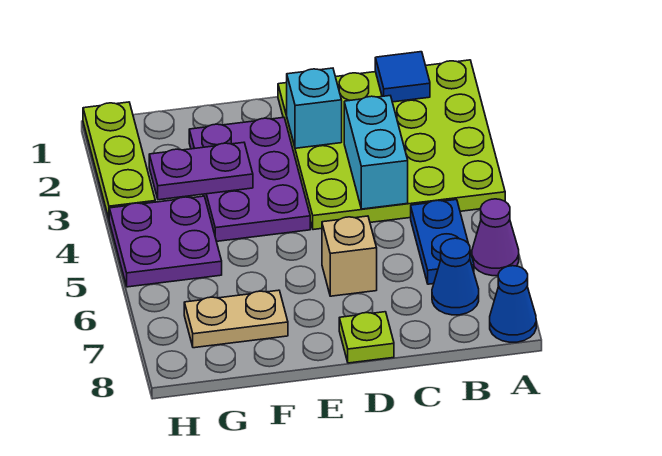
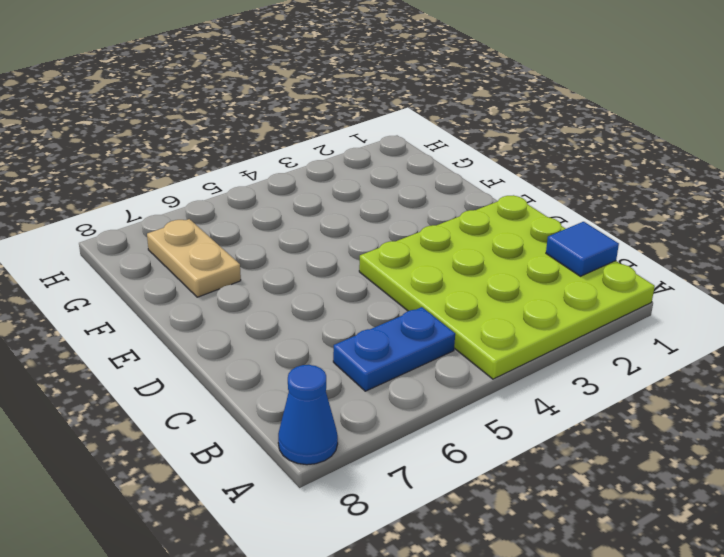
none -> purple 1x1 cone [472,199,519,276]
none -> blue 1x1 cone [432,238,479,315]
none -> tan 1x1 brick [322,216,377,296]

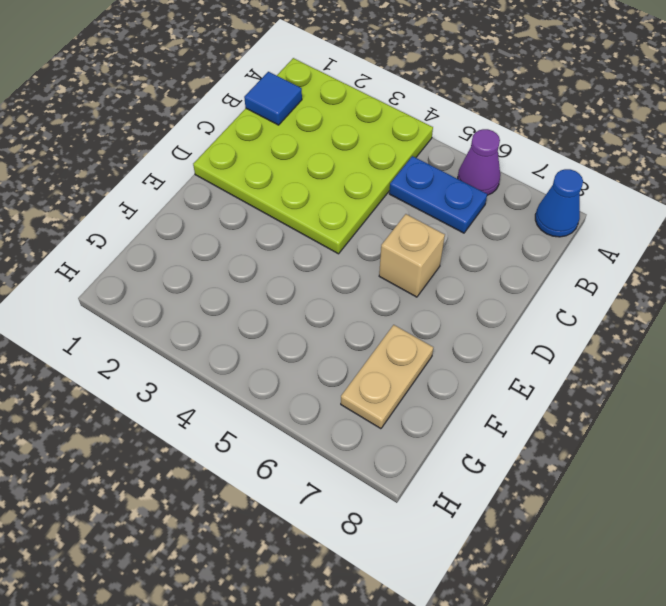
none -> blue 1x1 cone [432,238,479,315]
none -> lime 1x1 plate [339,312,394,363]
none -> purple 2x3 plate [189,117,310,241]

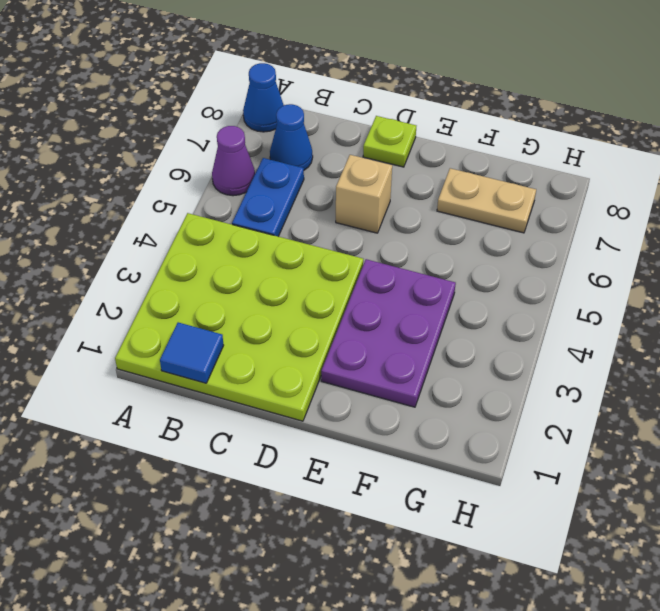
none -> purple 2x2 plate [109,196,222,287]
none -> lime 1x3 plate [83,102,155,218]
none -> cyan 1x2 brick [344,96,408,209]

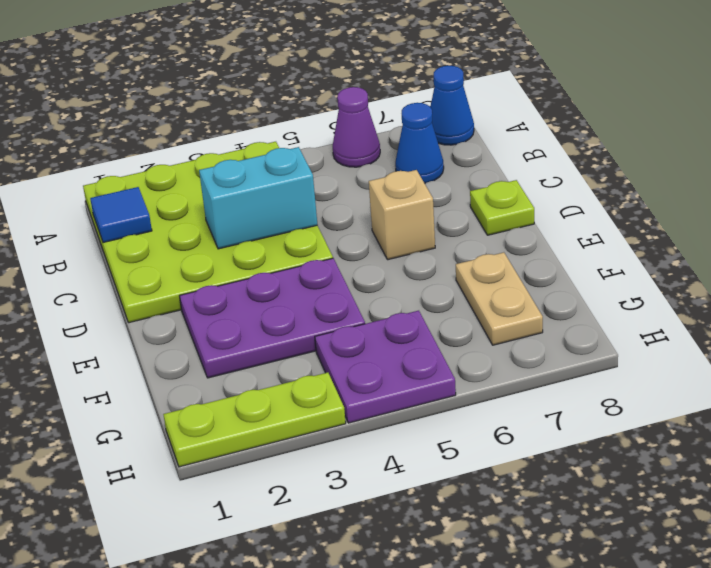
none -> blue 1x2 plate [411,200,474,284]
none -> cyan 1x1 brick [287,68,342,148]
none -> purple 1x2 plate [149,142,253,200]

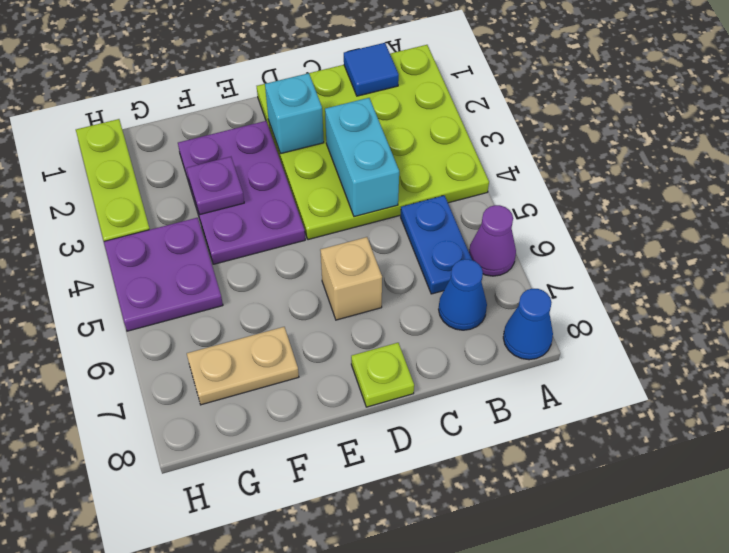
purple 1x1 plate [187,157,244,215] -> purple 1x2 plate [149,142,253,200]

